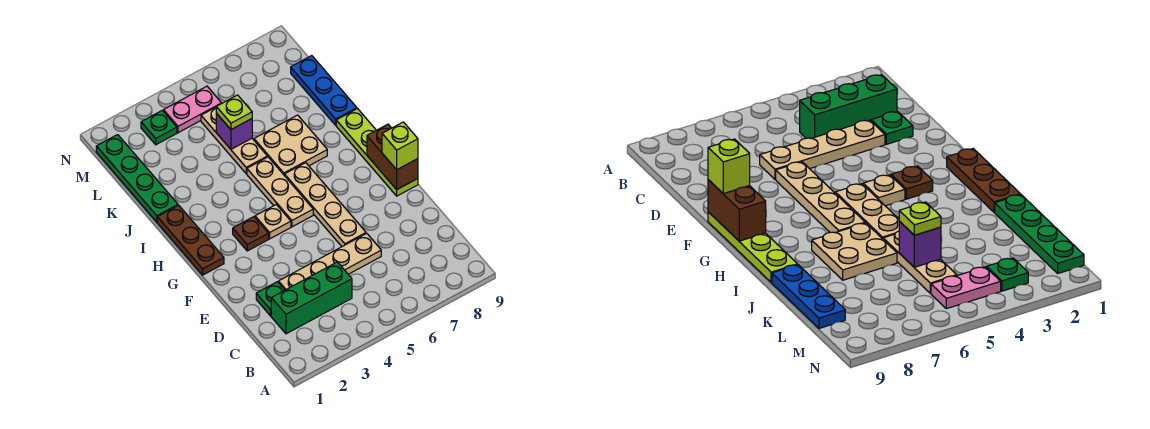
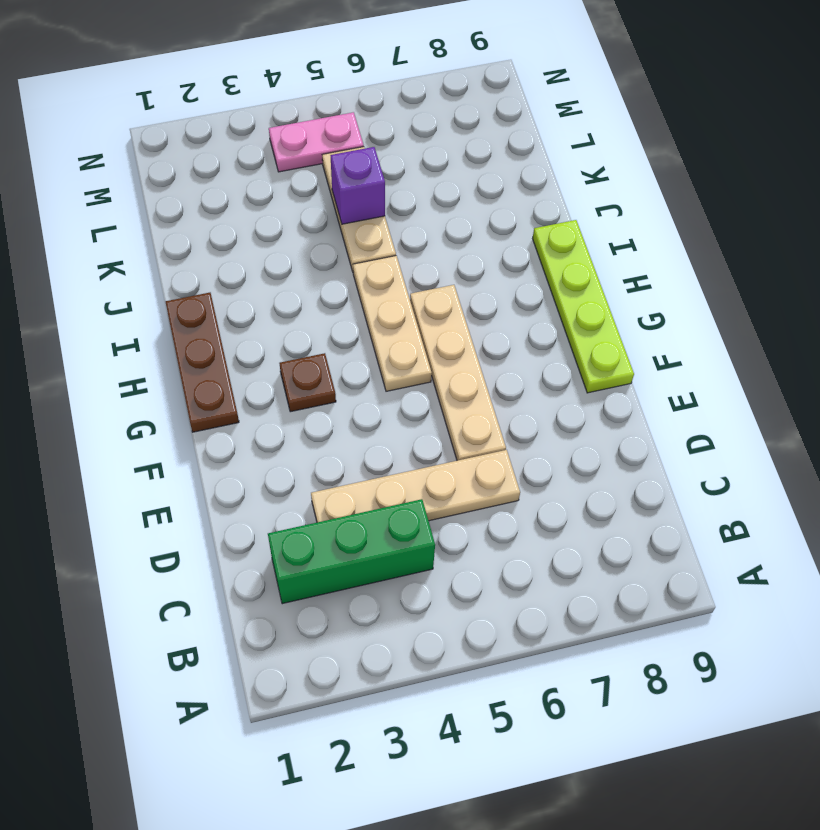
none -> green 1x1 plate [256,282,284,316]
none -> tan 1x1 plate [255,205,291,239]
none -> tan 2x2 plate [254,115,327,176]

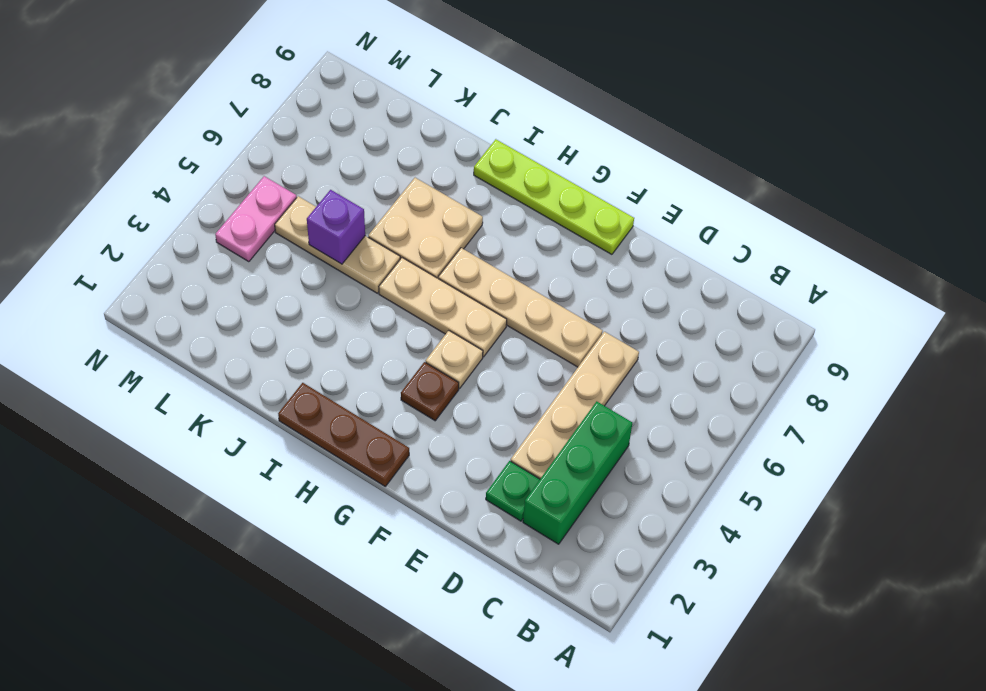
none -> green 1x4 plate [96,135,178,222]
none -> blue 1x3 plate [291,56,357,125]
none -> green 1x1 plate [141,110,177,145]

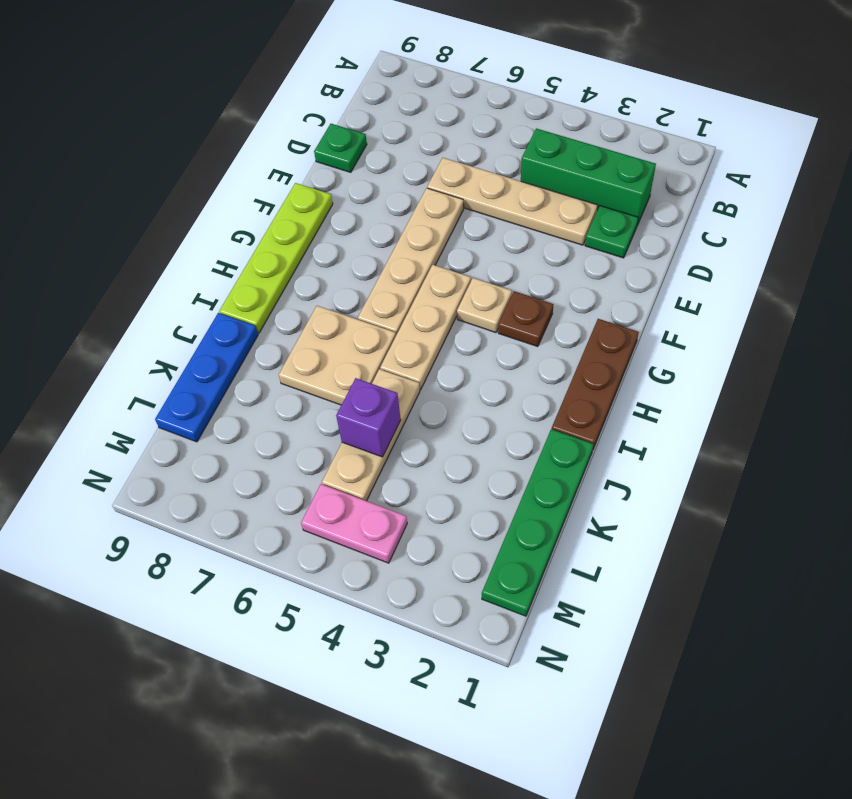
green 1x1 plate [314,124,367,172] -> green 1x1 plate moved to [141,110,177,145]
none -> brown 1x2 brick [367,124,418,190]
none -> lime 1x1 brick [382,122,418,170]
none -> lime 1x1 plate [216,95,252,129]

